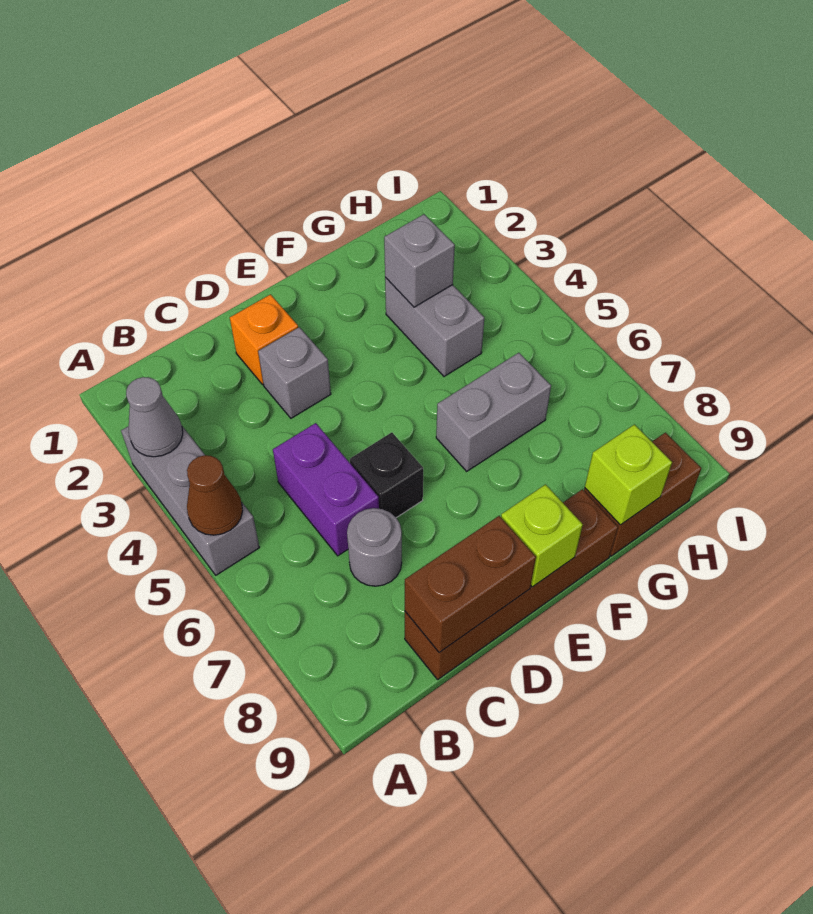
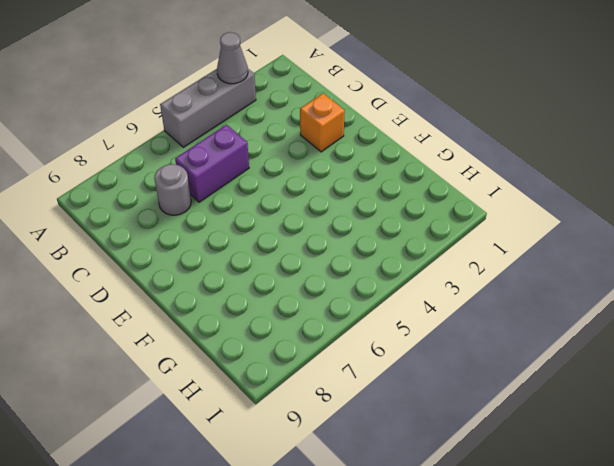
none -> brown 1x4 brick [405,489,618,679]
none -> grey 1x1 brick [258,327,331,418]
none -> black 1x1 brick [350,432,423,518]

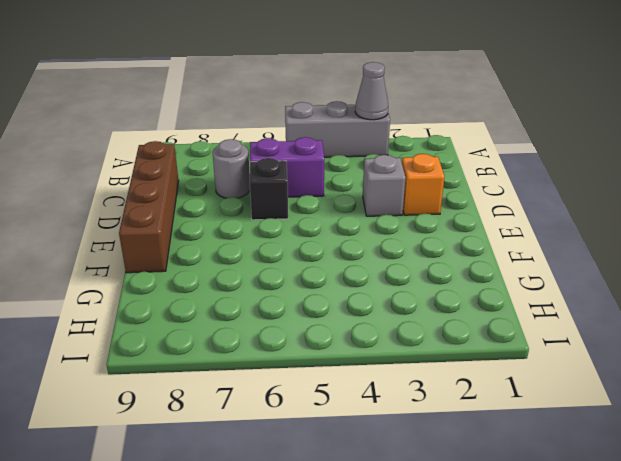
none -> grey 1x2 brick [436,353,551,471]
none -> grey 1x2 brick [385,278,484,376]
none -> brown 1x2 brick [584,433,701,556]

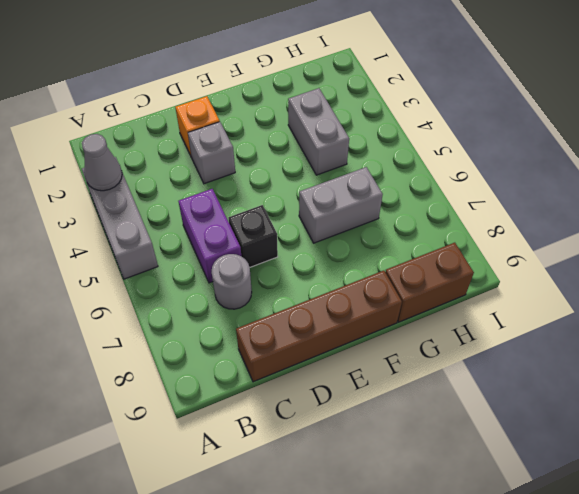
none -> brown 1x1 cone [187,455,243,535]
none -> brown 1x2 brick [405,516,536,653]
none -> lime 1x1 brick [501,484,583,587]

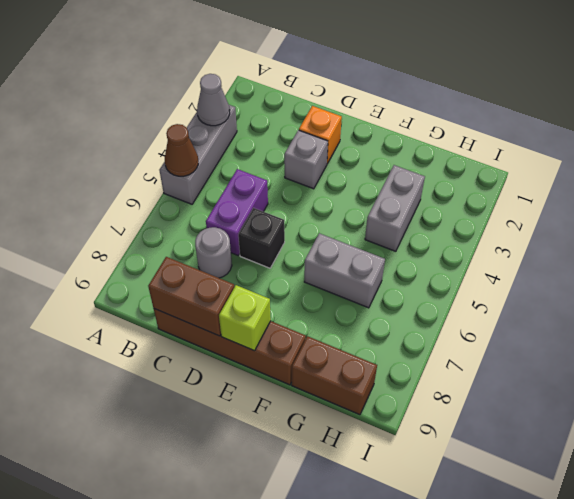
none -> grey 1x1 brick [384,214,455,307]
none -> lime 1x1 brick [585,425,672,525]

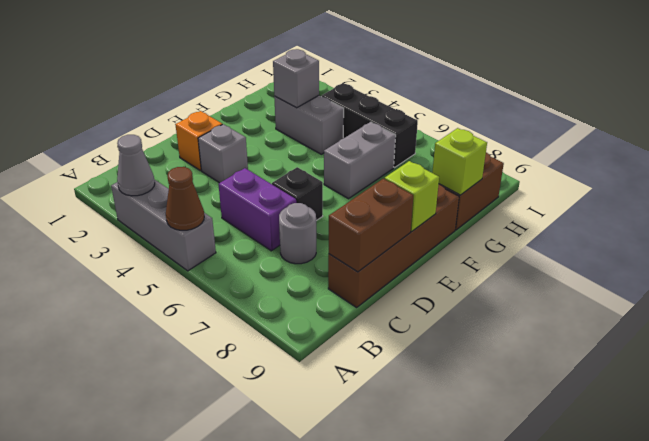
black 1x3 brick [321,84,418,167] -> none

